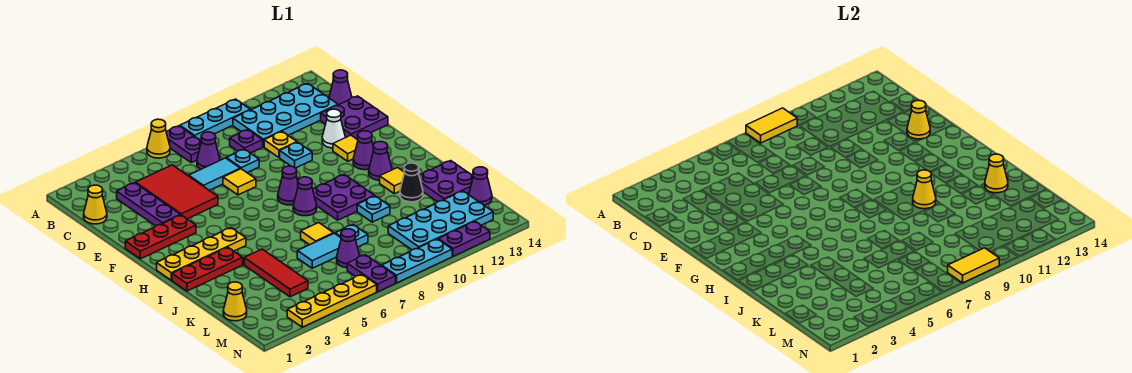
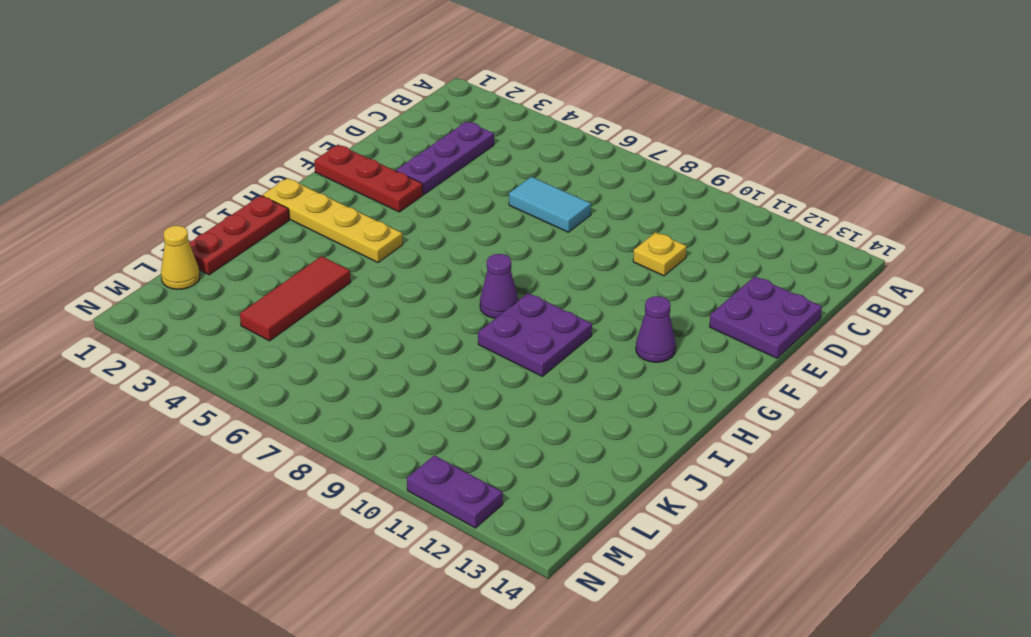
red 1x3 plate [189,195,289,275] -> red 1x3 plate turned to [172,247,243,291]
none -> yellow 1x1 cone [147,119,170,158]
none -> purple 1x2 plate [166,126,201,163]
none -> cyan 1x3 plate [180,99,250,140]
none -> cyan 2x4 plate [233,83,338,147]

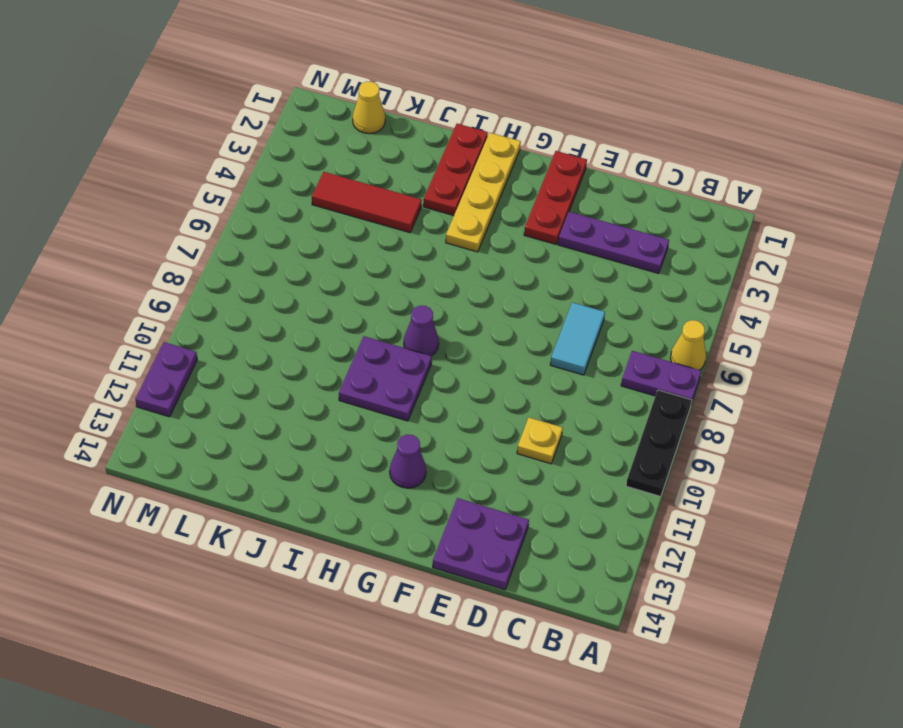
black 1x3 plate [626,390,692,497] -> cyan 1x3 plate [180,99,250,140]
none -> cyan 2x4 plate [233,83,338,147]
none -> yellow 1x1 cone [84,185,107,224]
none -> red 2x3 tile [135,165,218,219]
none -> purple 1x1 cone [197,132,220,169]

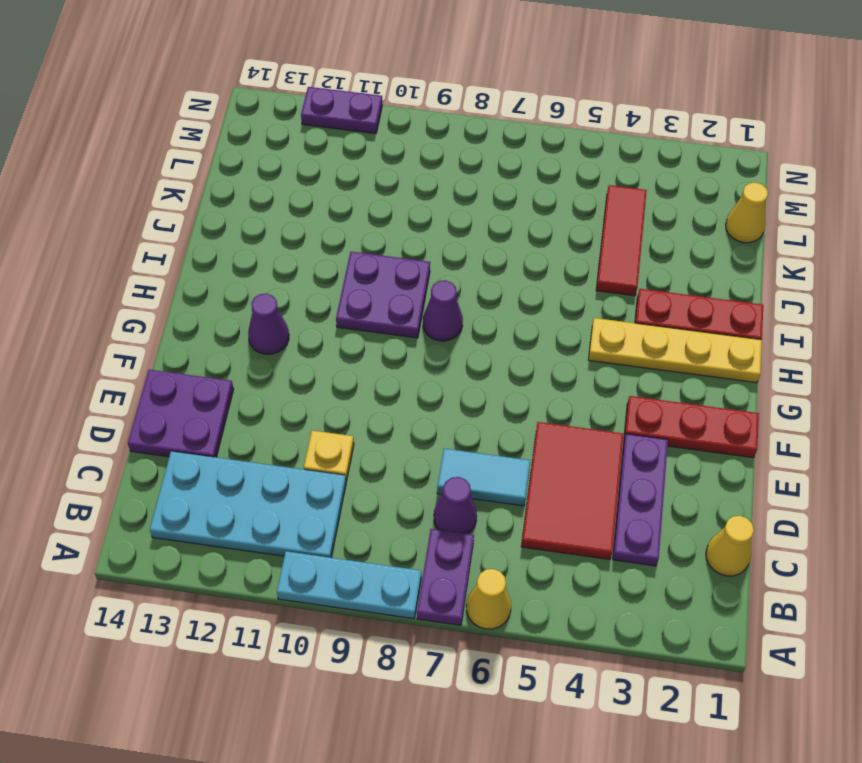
none -> purple 1x1 plate [230,130,263,153]
none -> purple 1x1 cone [329,70,352,105]
none -> cyan 1x1 plate [226,149,259,173]
none -> yellow 1x1 tile [223,169,256,195]

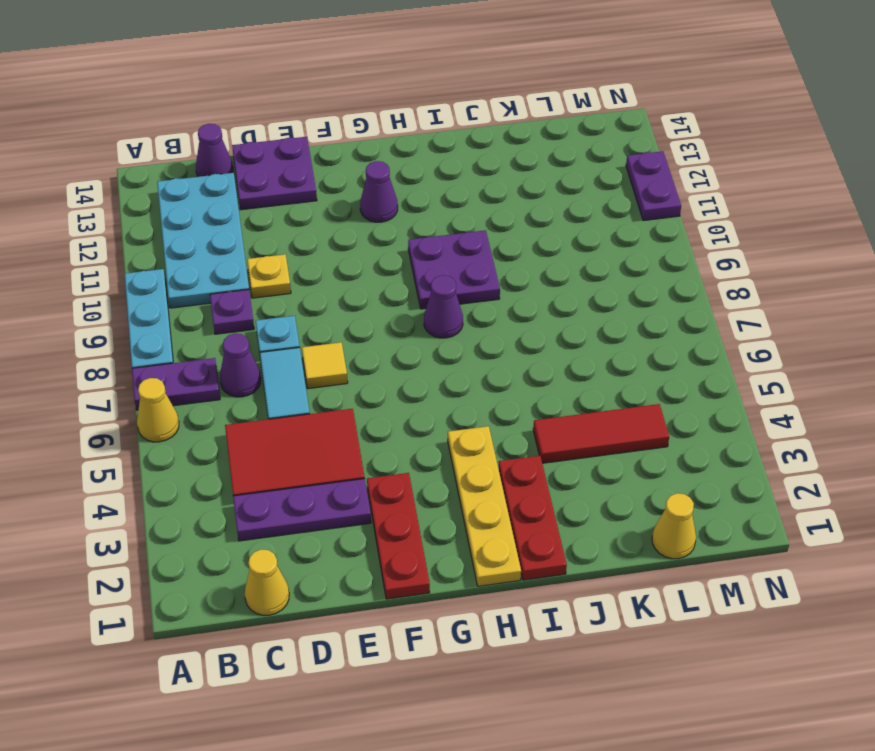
none -> cyan 1x1 plate [280,142,312,168]
none -> white 1x1 cone [322,109,345,148]
none -> yellow 1x1 tile [333,135,358,161]
none -> purple 1x1 cone [278,166,298,205]

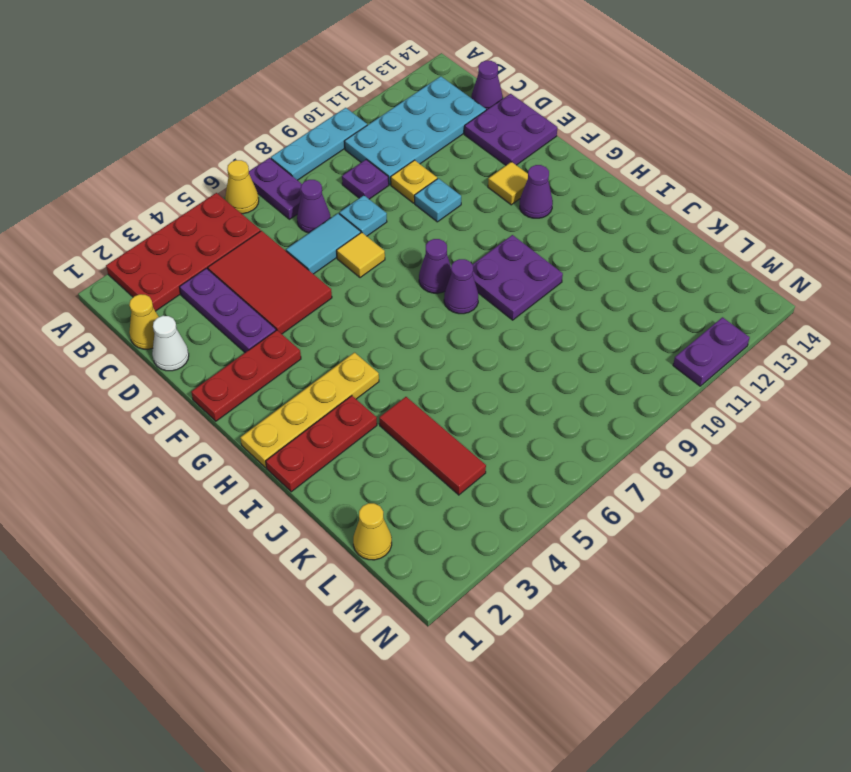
red 2x4 plate [106,193,261,311] -> none
white 1x1 cone [152,316,189,371] -> white 1x1 cone moved to [322,109,345,148]
none -> purple 1x1 cone [369,142,392,180]
none -> yellow 1x1 tile [380,168,404,194]
none -> yellow 1x1 tile [301,223,334,245]
none -> cyan 1x1 plate [357,196,390,222]

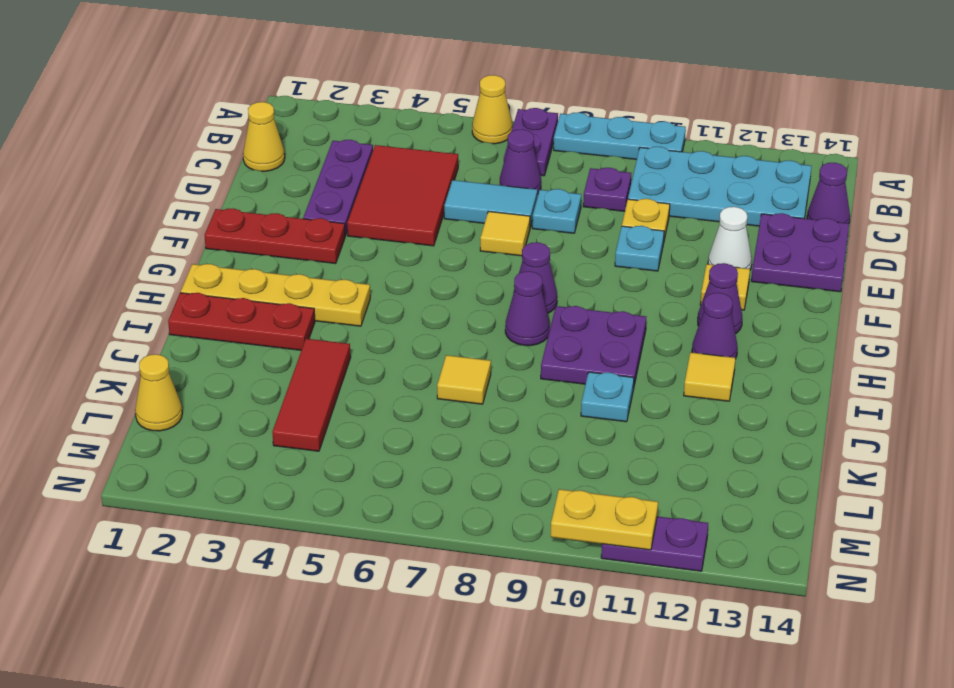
yellow 1x2 plate [551,489,658,550] -> none
none -> black 1x1 cone [400,163,423,202]
none -> purple 2x2 plate [419,161,473,202]
none -> cyan 1x2 tile [297,233,341,268]
none -> cyan 1x1 plate [335,225,368,247]

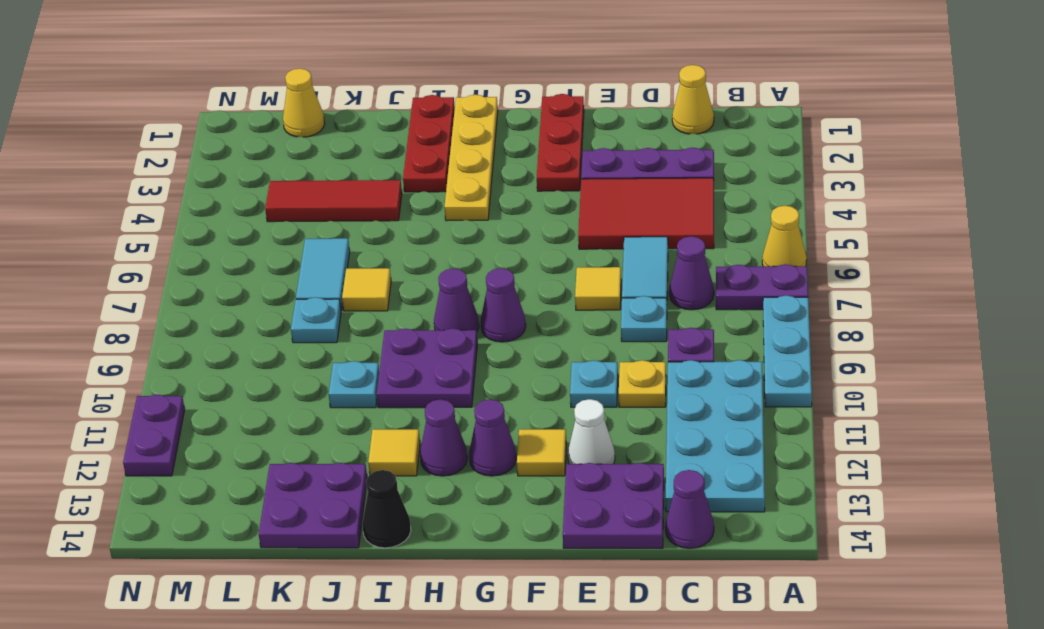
black 1x1 cone [362,470,411,548] -> black 1x1 cone moved to [400,163,423,202]
none -> purple 1x1 cone [337,229,360,268]
none -> cyan 2x4 plate [388,191,493,250]
none -> purple 1x1 cone [469,167,492,205]
none -> purple 1x2 plate [347,255,396,292]

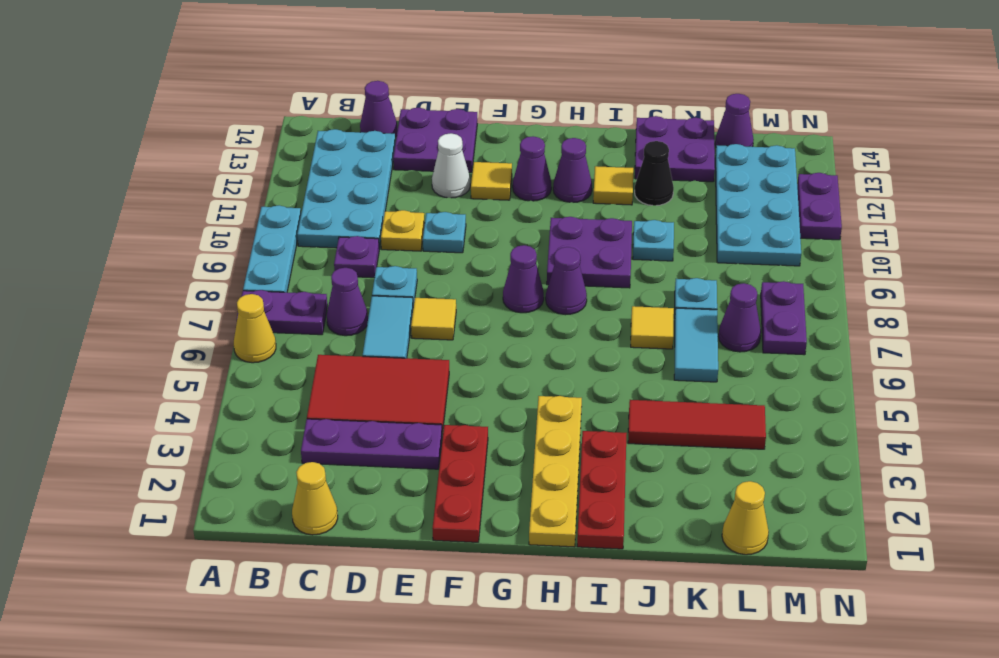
purple 1x2 plate [761,281,807,355] -> purple 1x2 plate turned to [347,255,396,292]
none -> yellow 1x4 plate [287,275,377,327]
none -> cyan 1x3 plate [382,239,452,283]
none -> yellow 1x2 tile [746,108,797,143]
none -> yellow 1x1 cone [907,100,930,139]

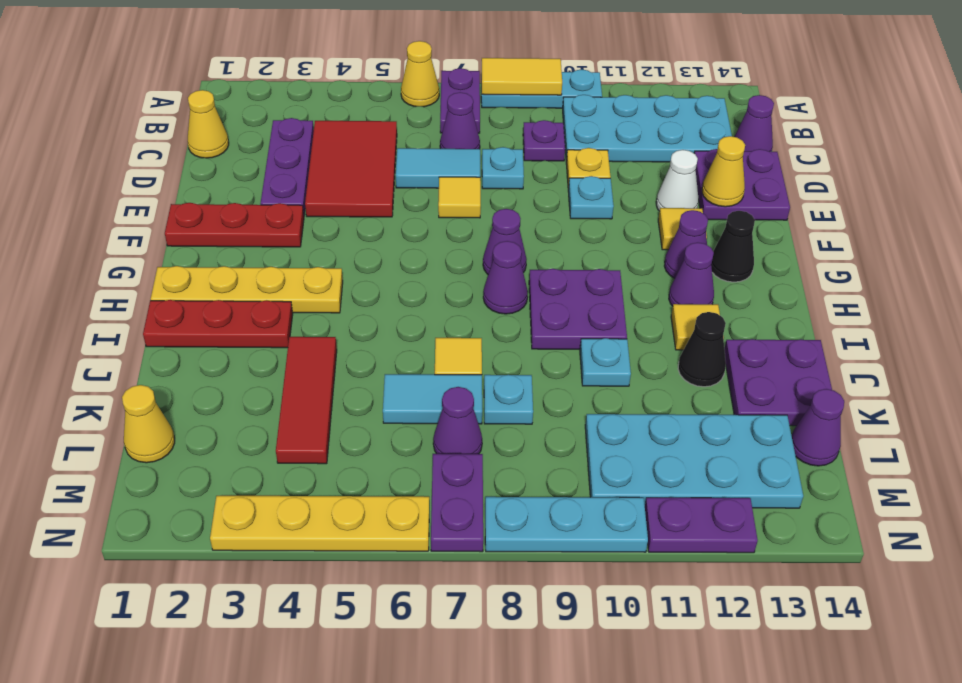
black 1x1 cone [711,211,755,282] -> none
none -> yellow 1x1 cone [913,170,936,209]
none -> yellow 1x1 cone [985,154,1008,193]
none -> yellow 1x2 tile [948,248,999,283]

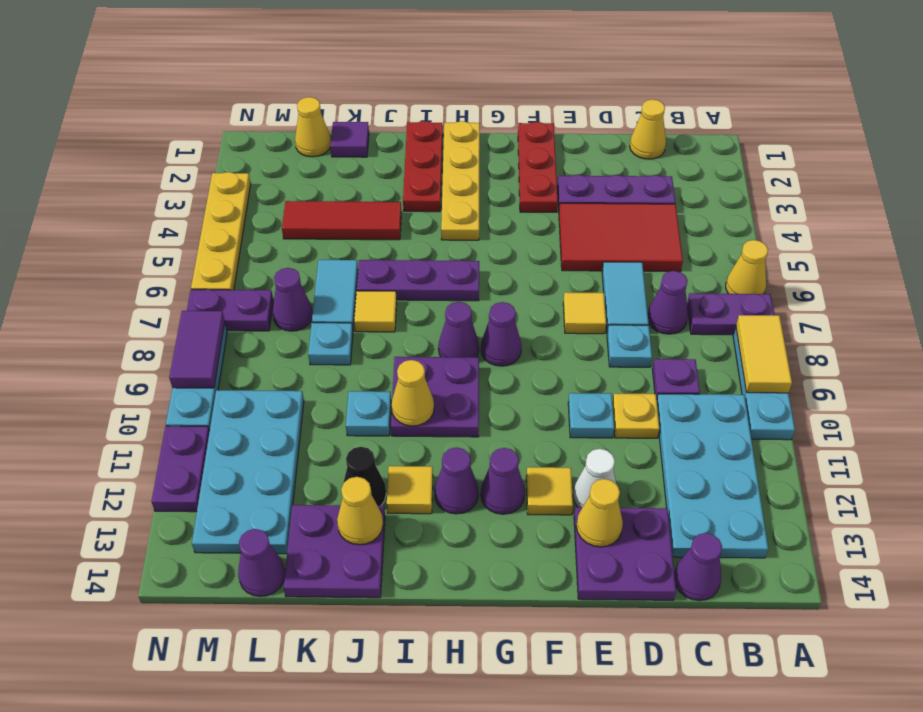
purple 1x3 plate [357,260,479,301] -> none
purple 1x1 tile [330,122,369,157] -> none
purple 1x2 tile [169,311,225,388] -> yellow 1x2 tile [948,248,999,283]

